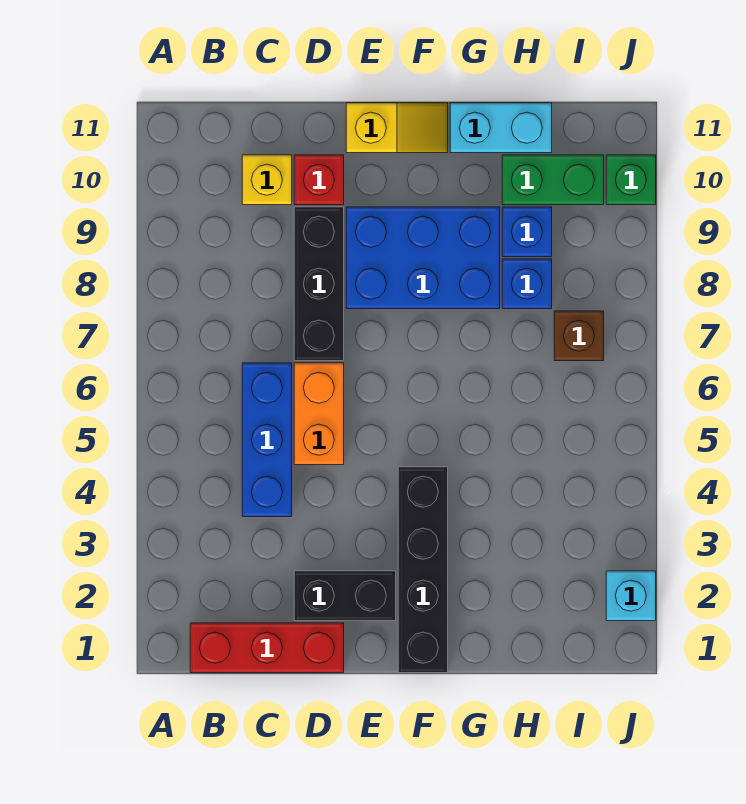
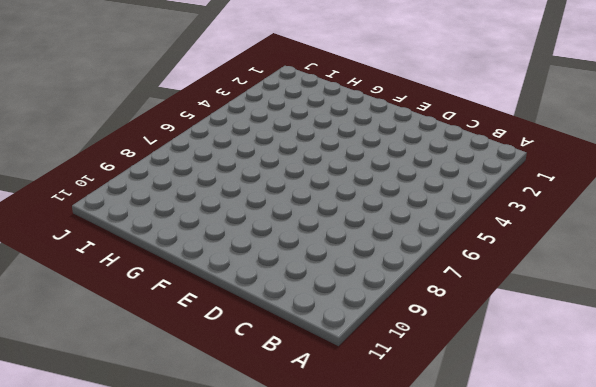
none -> red 1x3 brick [190,623,344,673]
none -> blue 1x3 brick [242,363,292,517]
none -> yellow 1x1 brick [242,155,292,205]

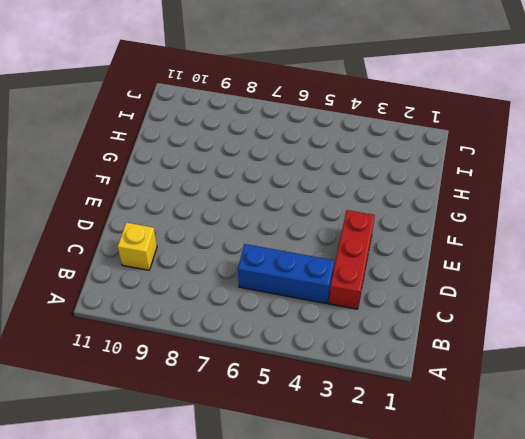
red 1x3 brick [329,210,375,309] -> red 1x3 brick moved to [190,623,344,673]
none -> black 1x2 brick [294,571,396,621]
none -> orange 1x2 brick [294,363,344,465]
none -> black 1x3 brick [294,207,344,361]

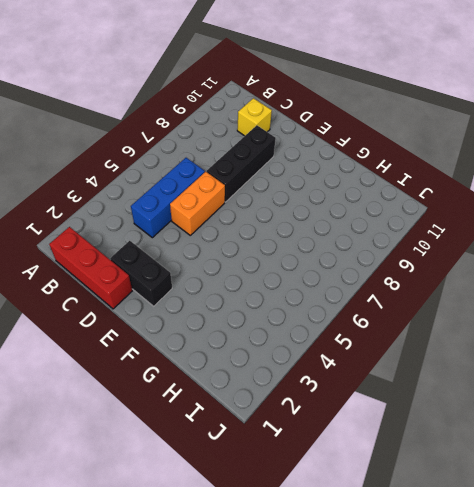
none -> red 1x1 brick [294,155,344,205]
none -> blue 2x3 brick [346,207,500,309]
none -> yellow 1x2 slope [346,103,448,153]

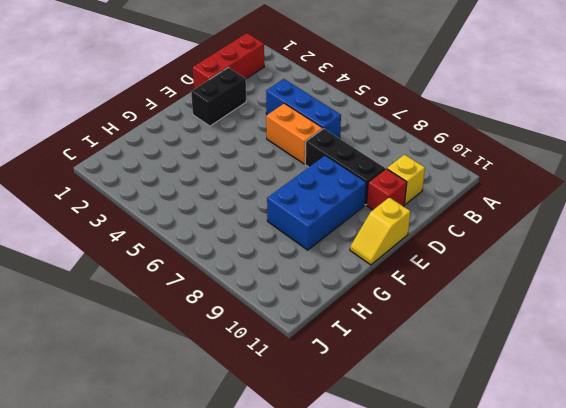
none -> black 1x4 brick [398,467,448,673]
none -> cyan 1x2 brick [450,103,552,153]
none -> blue 1x1 brick [502,259,552,309]

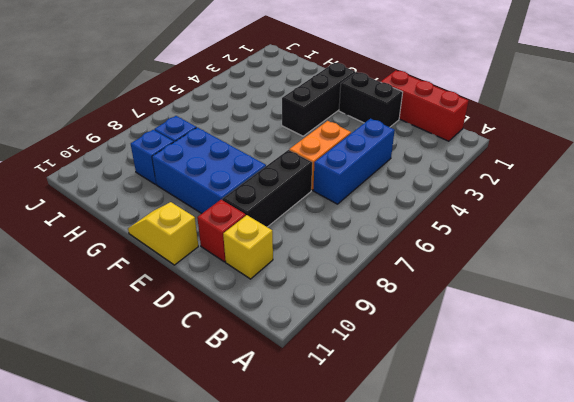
black 1x3 brick [282,63,356,136] -> black 1x4 brick [398,467,448,673]
none -> cyan 1x2 brick [450,103,552,153]
none -> green 1x2 brick [502,155,604,205]
none -> brown 1x1 brick [554,311,604,361]

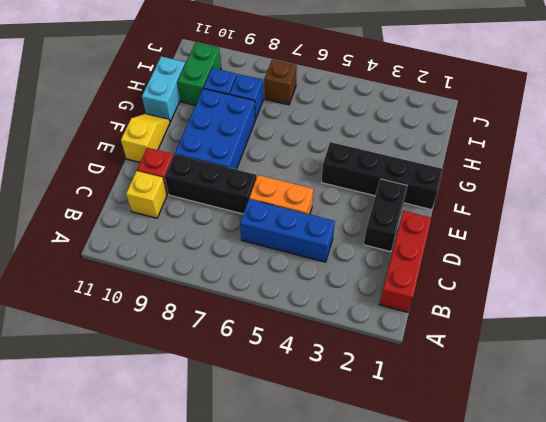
none -> cyan 1x1 brick [606,571,656,621]
none -> green 1x1 brick [606,155,656,205]

